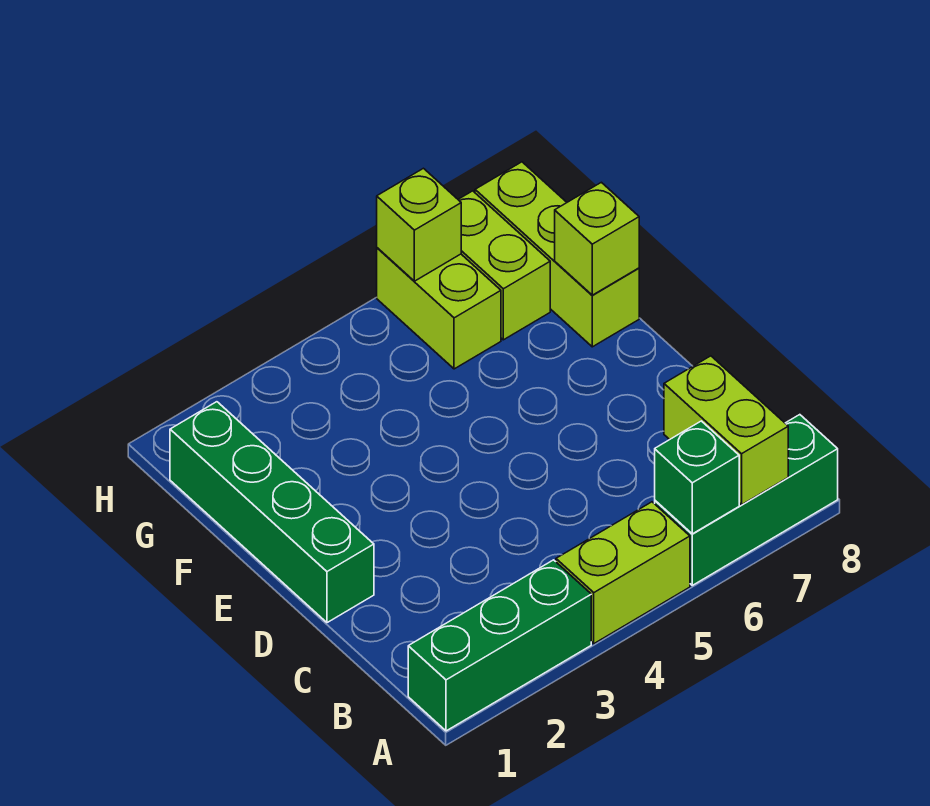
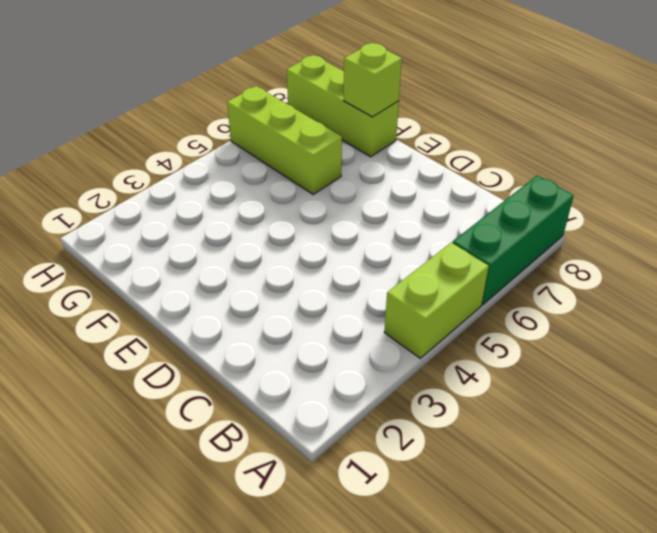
lime 1x3 brick [227,86,342,194] -> lime 1x2 brick [377,248,501,369]
none -> green 1x3 brick [408,560,591,731]
none -> green 1x4 brick [170,402,374,623]

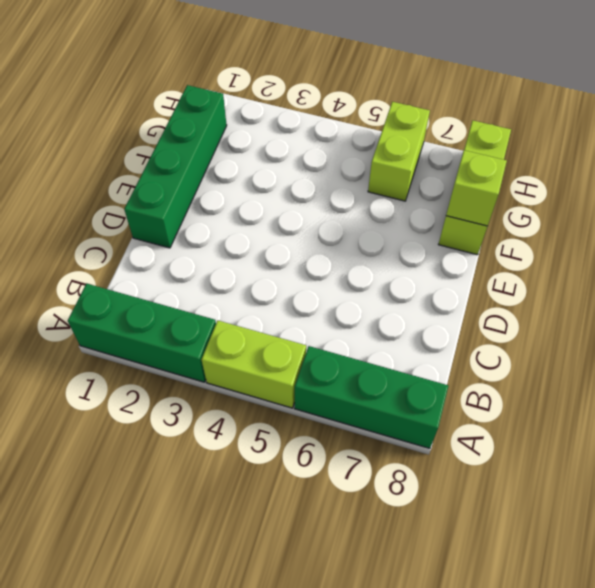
none -> lime 1x2 brick [458,191,550,340]
none -> green 1x1 brick [655,421,739,534]

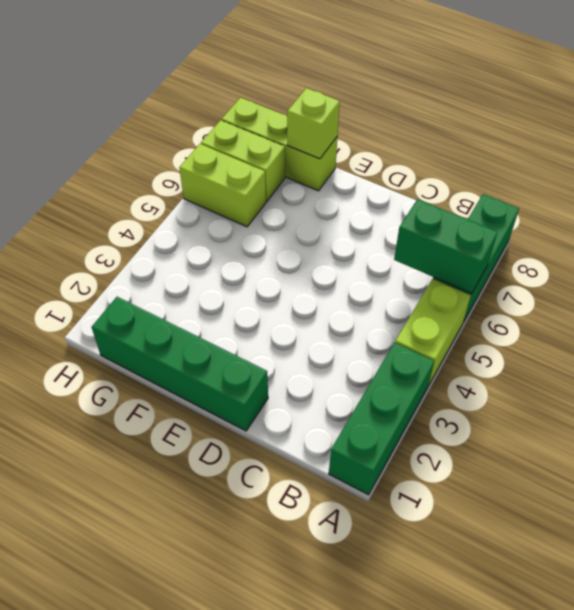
green 1x2 brick [394,199,497,293] -> green 1x1 brick [655,421,739,534]
none -> lime 1x2 brick [664,356,788,505]
none -> lime 1x1 brick [377,168,461,281]

